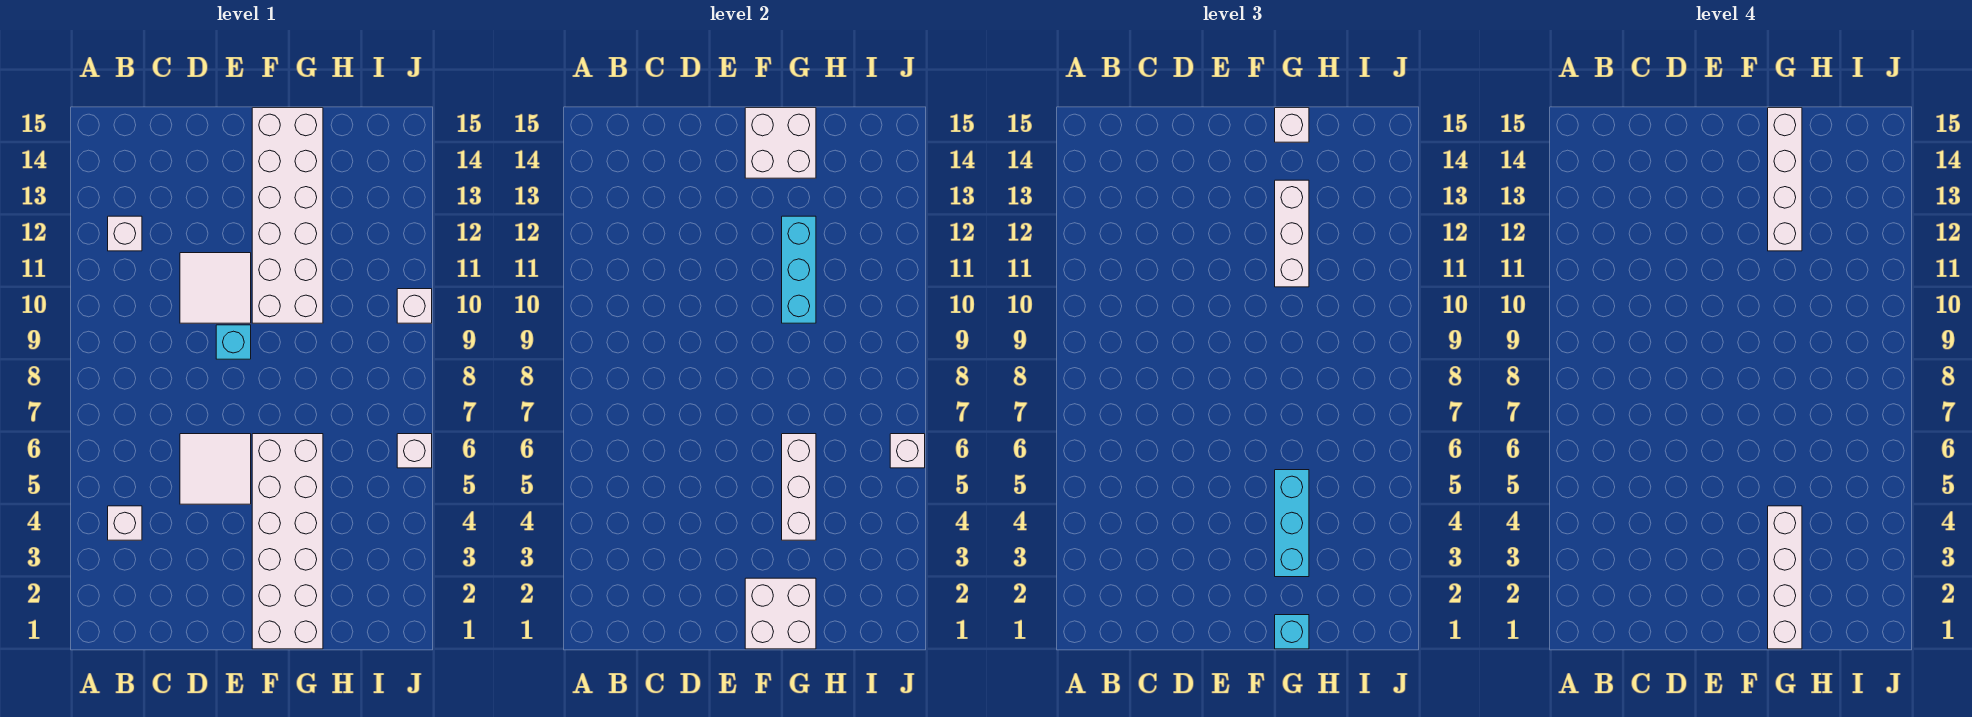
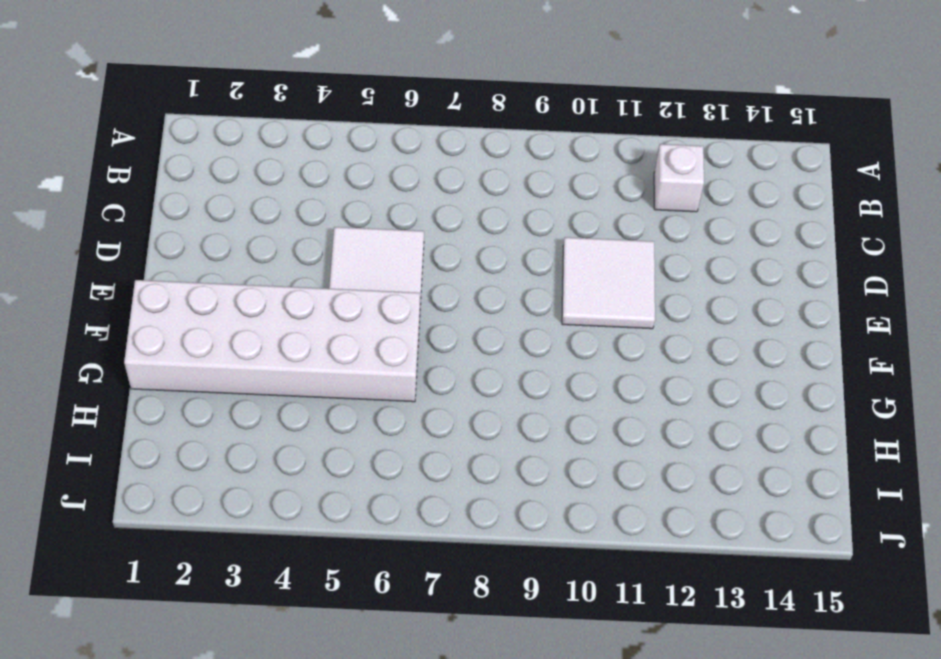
none -> white 1x1 brick [108,506,142,540]
none -> cyan 1x1 brick [216,325,251,359]
none -> white 2x6 brick [252,108,323,323]

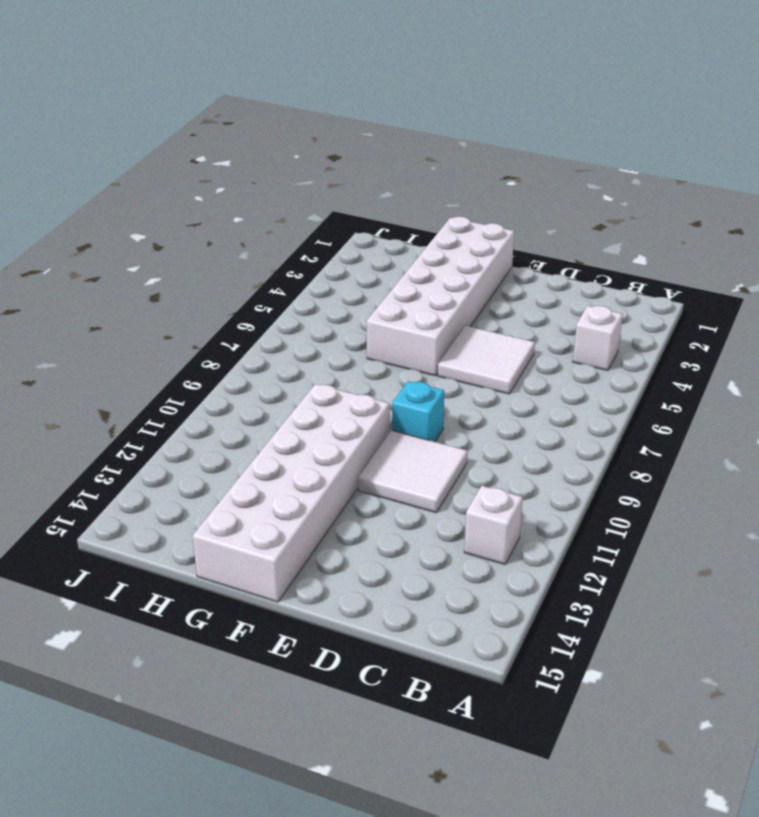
none -> white 1x1 brick [397,434,432,468]
none -> white 1x1 brick [397,289,432,323]
none -> white 2x2 brick [745,578,816,649]

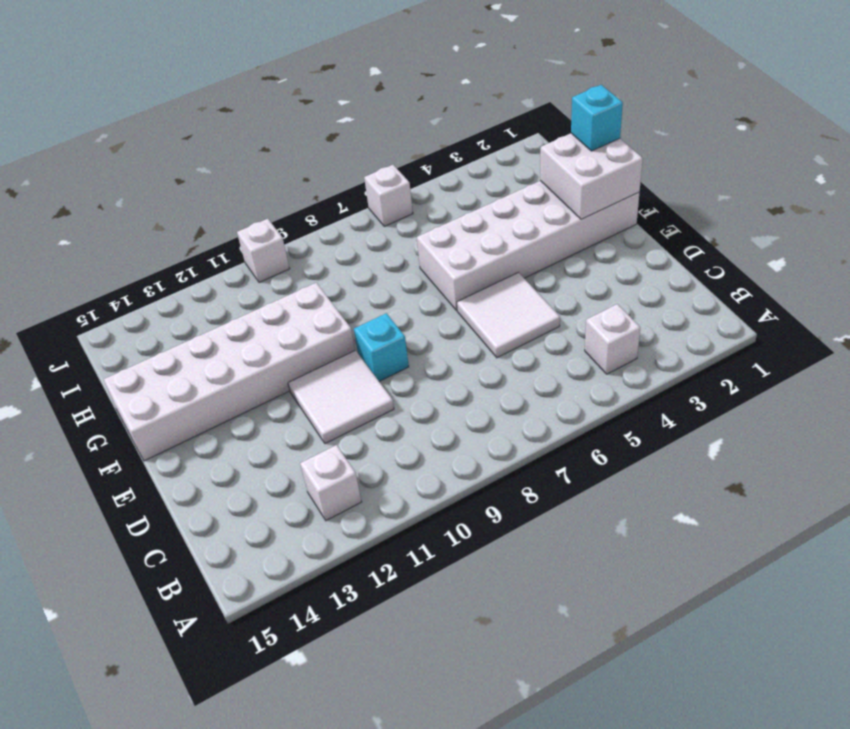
none -> white 2x2 brick [745,108,816,178]
none -> white 1x3 brick [782,434,816,540]
none -> cyan 1x3 brick [782,216,816,323]

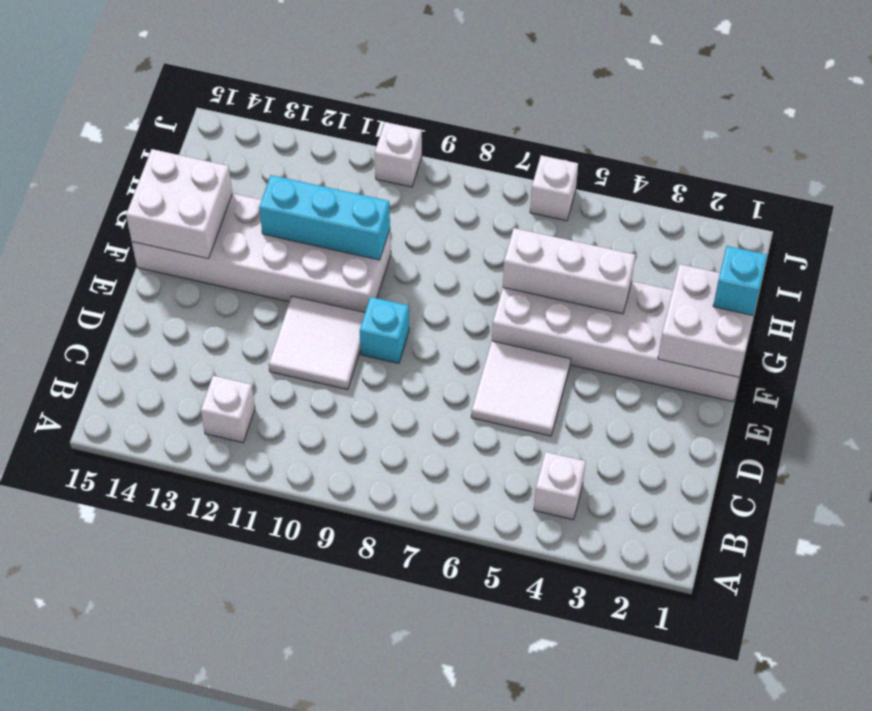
none -> white 1x1 brick [890,434,925,468]
none -> cyan 1x3 brick [1275,470,1309,577]
none -> white 1x3 brick [1275,180,1309,287]

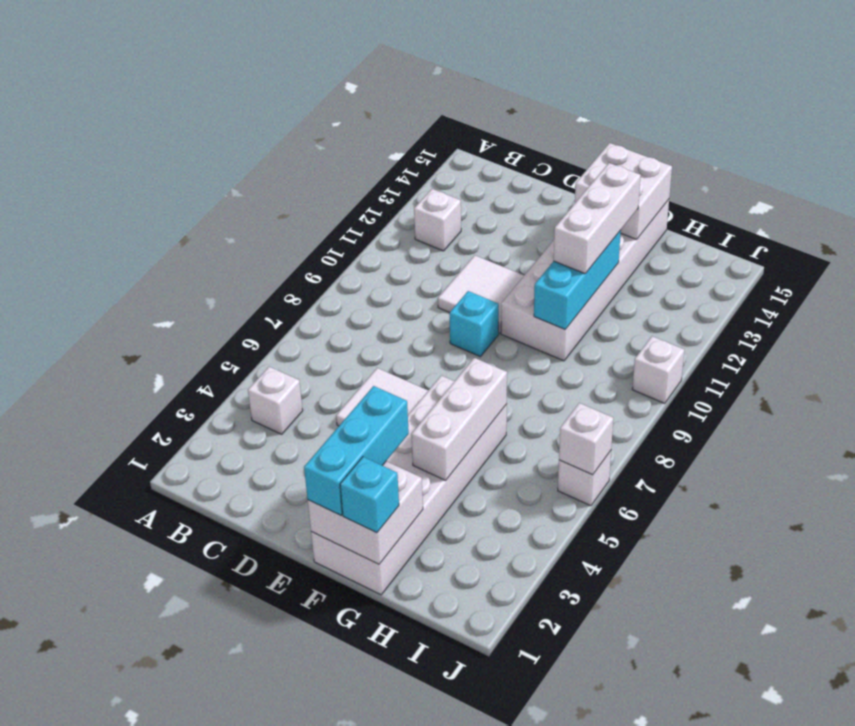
cyan 1x3 brick [304,386,409,515] -> cyan 1x3 brick moved to [1275,470,1309,577]
none -> white 1x1 brick [1275,108,1309,142]
none -> white 1x4 brick [1768,506,1802,649]
none -> white 1x4 brick [1768,108,1802,251]

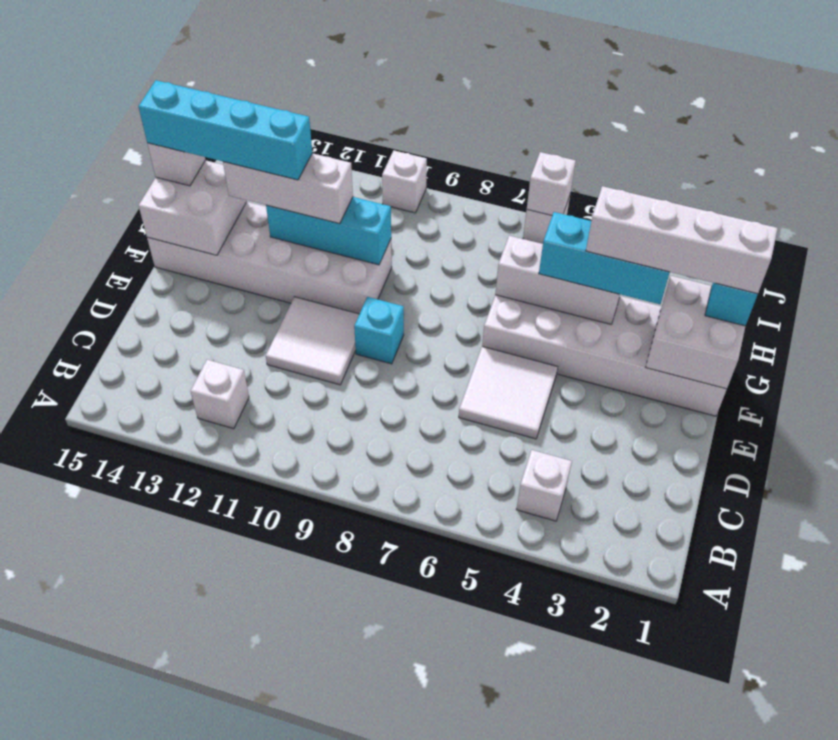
cyan 1x4 brick [138,80,312,180] -> white 1x4 brick [1768,108,1802,251]

